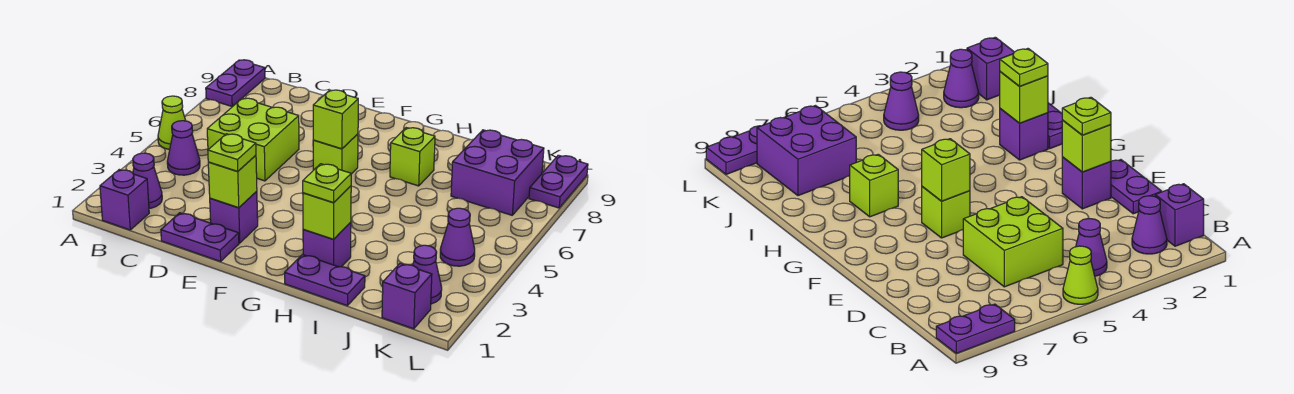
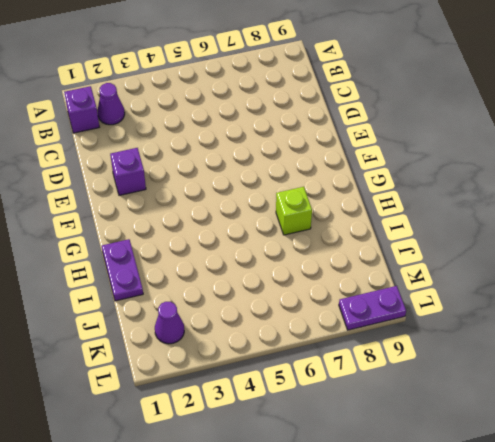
none -> lime 1x1 cone [158,96,186,149]
none -> purple 1x2 plate [206,60,265,106]
none -> purple 1x1 cone [167,121,200,175]

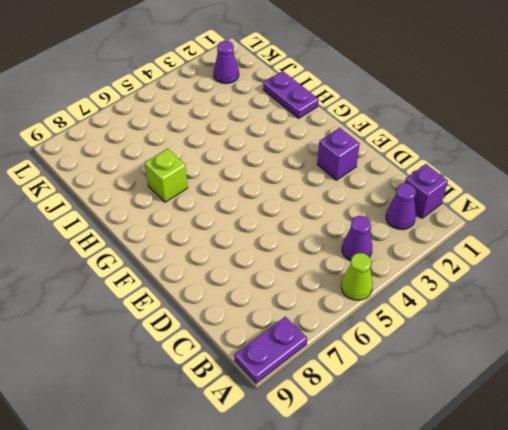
none -> lime 2x2 brick [207,98,299,181]
none -> purple 1x2 plate [161,213,239,261]
none -> lime 1x1 brick [313,134,358,174]

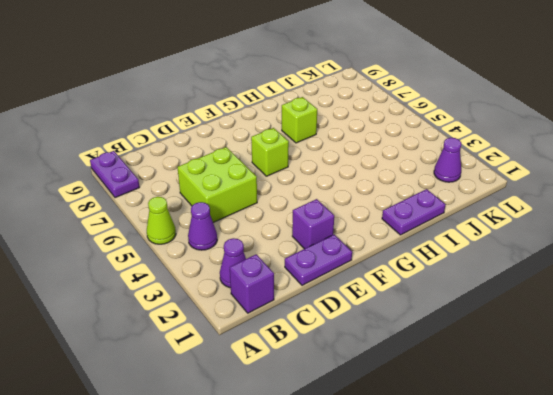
none -> purple 1x1 brick [303,222,351,267]
none -> purple 2x2 brick [451,130,544,215]
none -> purple 1x1 brick [382,263,432,329]

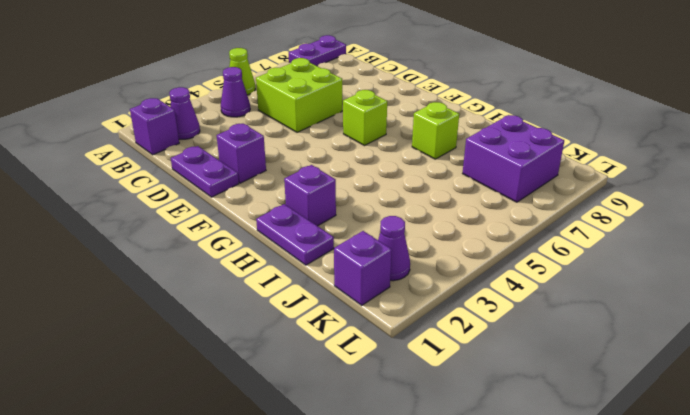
none -> purple 1x1 cone [440,208,475,266]
none -> purple 1x2 plate [529,155,588,208]
none -> lime 1x1 brick [208,155,257,208]

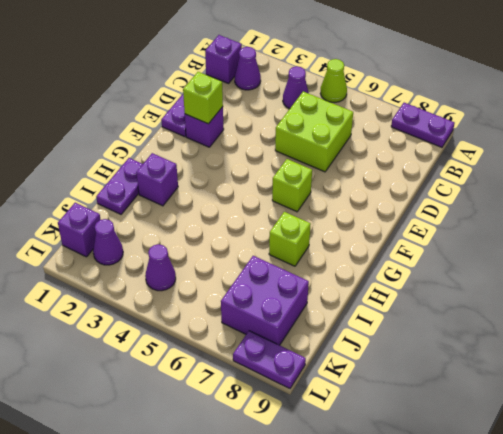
none -> lime 1x1 brick [313,90,358,149]
none -> lime 1x1 brick [303,186,351,239]
none -> lime 1x1 plate [208,134,256,171]

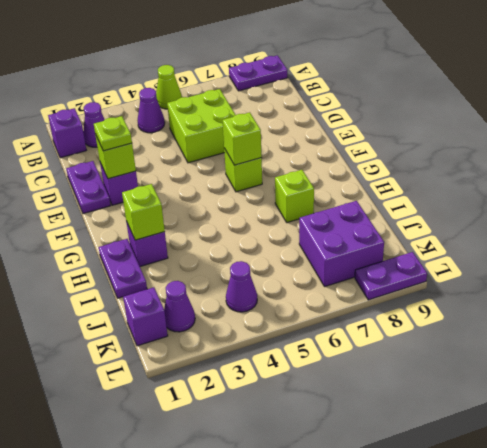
none -> lime 1x1 plate [303,164,351,203]

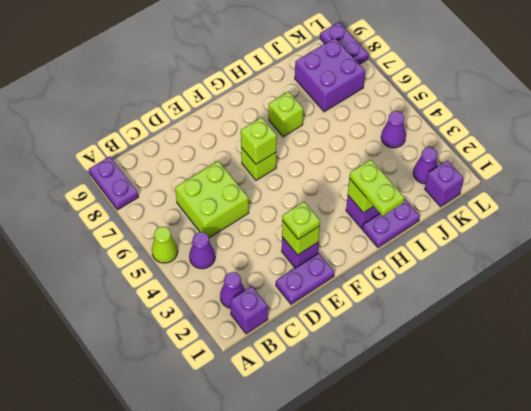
lime 1x2 plate [349,160,404,216] -> lime 1x1 plate [303,164,351,203]

